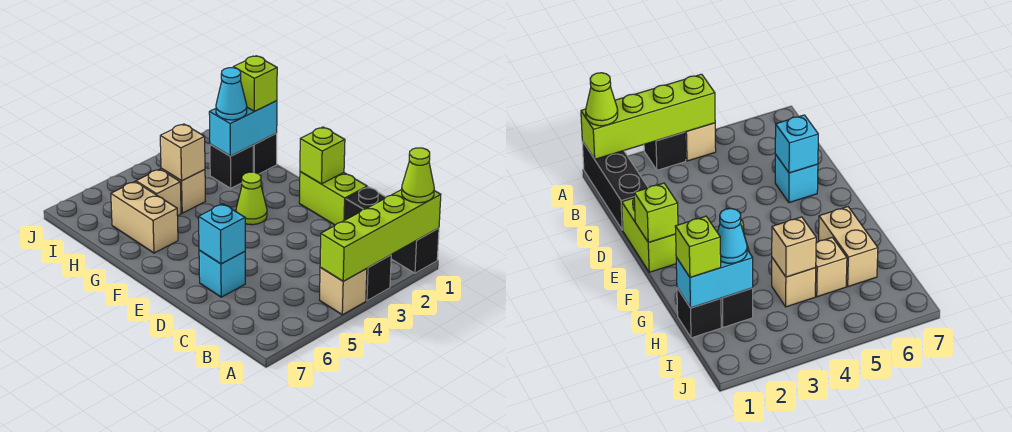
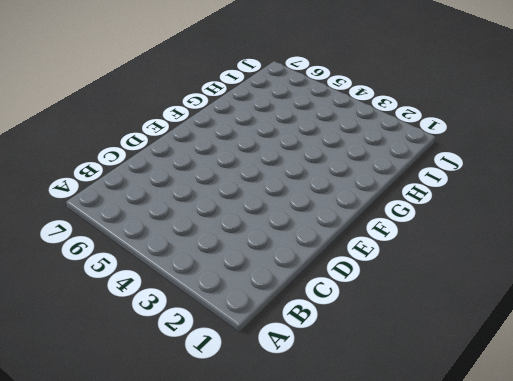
none -> black 1x3 brick [345,187,439,273]
none -> black 1x1 brick [366,255,391,301]
none -> tan 1x1 brick [320,268,367,315]

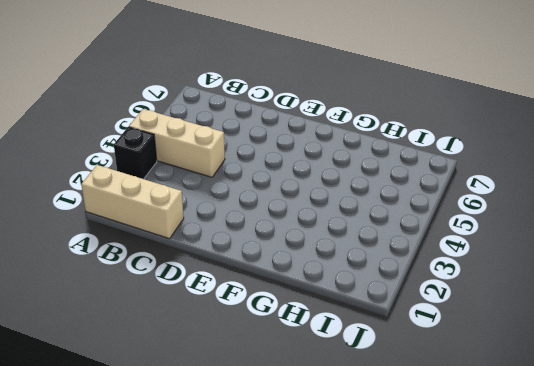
tan 1x3 brick [81,165,184,239] -> black 1x3 brick [345,187,439,273]
tan 1x3 brick [129,109,225,177] -> tan 1x1 brick [320,268,367,315]
none -> lime 1x2 brick [299,172,367,225]
none -> cyan 1x1 brick [199,250,245,297]
none -> lime 1x1 cone [236,172,267,225]

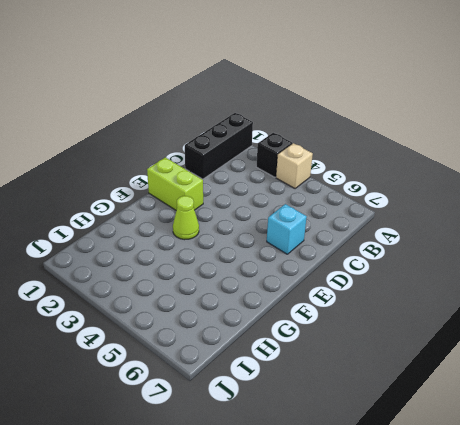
lime 1x2 brick [147,157,203,210] -> lime 1x2 brick turned to [299,172,367,225]
none -> tan 1x2 brick [111,182,178,253]
none -> black 1x1 brick [253,133,277,174]
none -> black 1x1 brick [210,144,253,188]

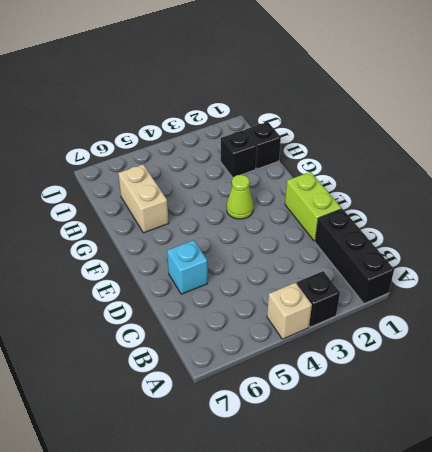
none -> tan 1x1 brick [161,169,205,213]
none -> tan 1x1 brick [136,169,181,216]
none -> lime 1x4 brick [320,190,441,281]

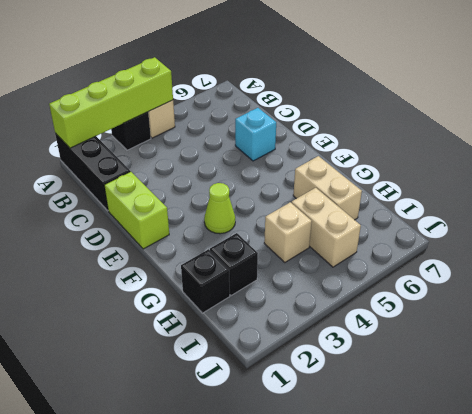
tan 1x2 brick [292,188,361,267] -> tan 1x1 brick [136,169,181,216]
none -> cyan 1x1 brick [199,204,245,264]
none -> lime 1x1 brick [300,127,345,184]
none -> cyan 1x2 brick [209,101,277,156]

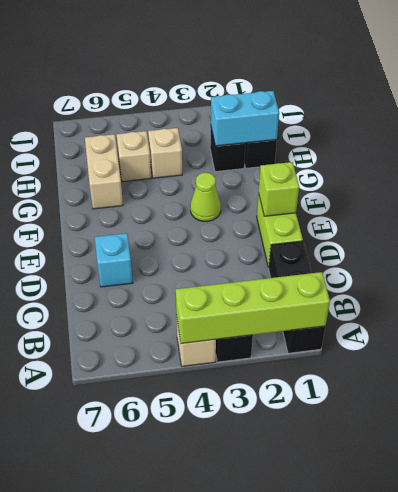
none -> cyan 1x1 brick [199,204,245,264]
none -> tan 1x1 brick [160,124,205,181]
none -> lime 1x1 cone [402,148,434,203]

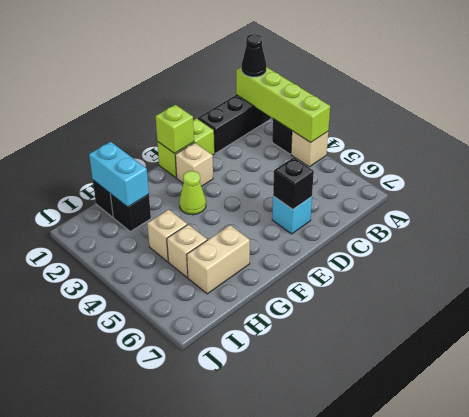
black 1x1 cone [241,34,266,77] -> lime 1x1 cone [402,148,434,203]
black 1x1 brick [273,158,314,209] -> cyan 1x1 brick [199,204,245,264]
tan 1x1 brick [175,143,213,187] -> tan 1x1 brick moved to [160,124,205,181]
none -> lime 1x1 brick [233,56,277,111]
none -> cyan 1x1 cone [216,68,247,120]

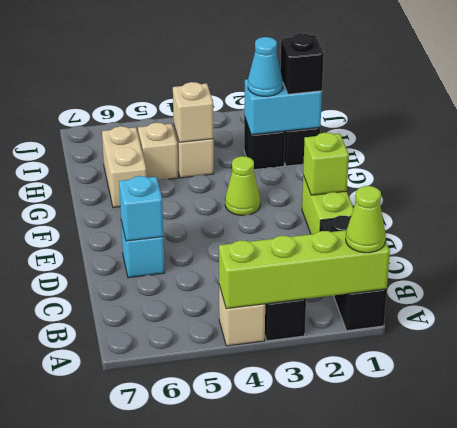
black 1x1 brick [281,33,324,94] -> lime 1x1 brick [233,56,277,111]

